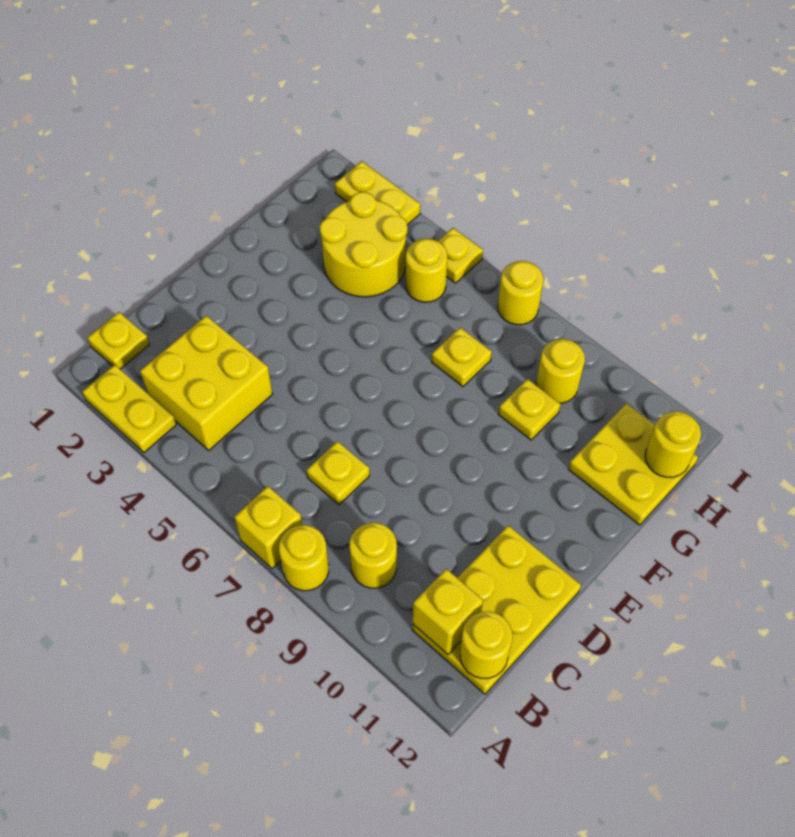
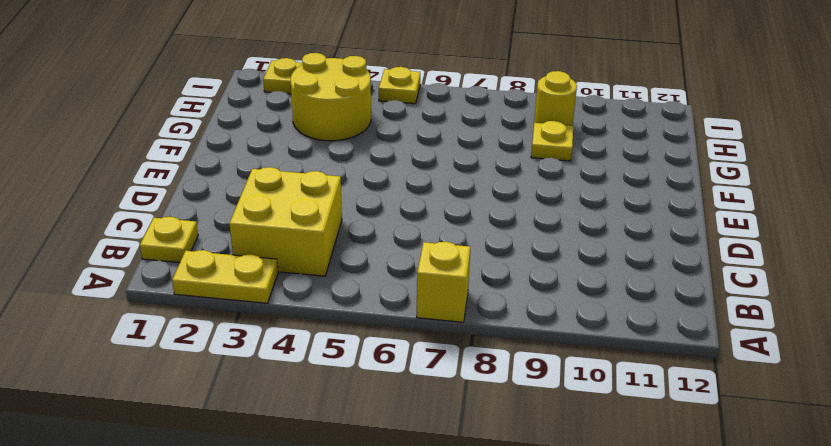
none -> yellow 1x1 round brick [279,525,329,591]
none -> yellow 1x1 round brick [350,523,397,588]
none -> yellow 2x3 plate [412,525,581,694]

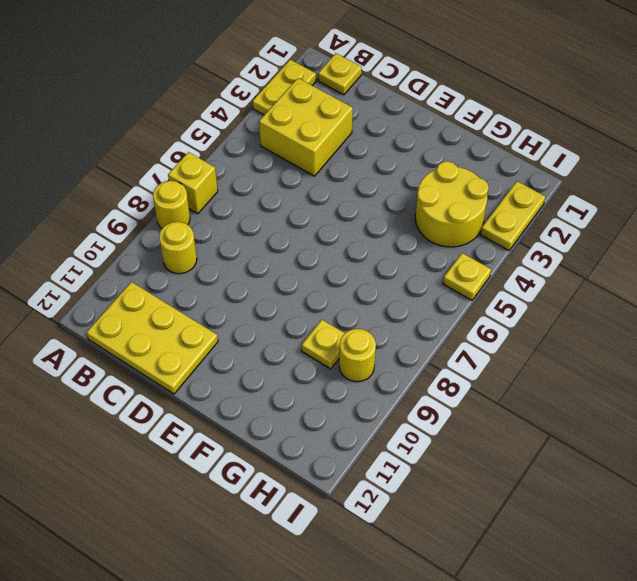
none -> yellow 1x1 plate [306,441,370,505]
none -> yellow 1x1 plate [432,328,492,387]
none -> yellow 2x2 plate [568,404,698,525]

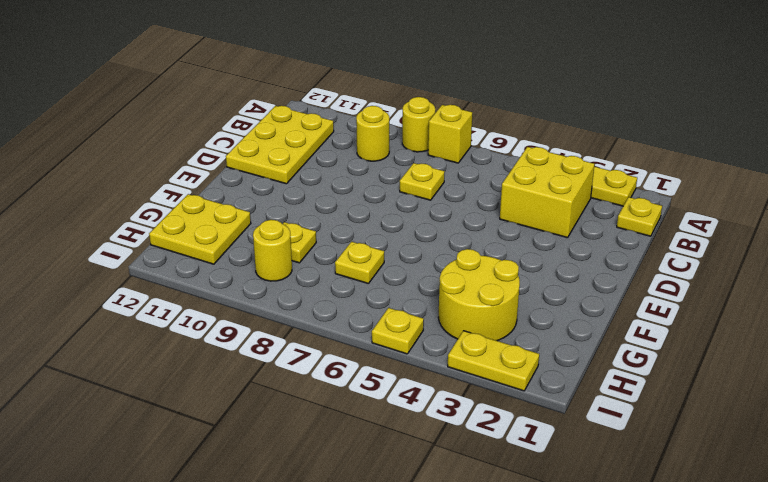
none -> yellow 1x1 round brick [406,239,447,302]
none -> yellow 1x1 round brick [498,261,543,325]
none -> yellow 1x1 brick [413,569,483,654]

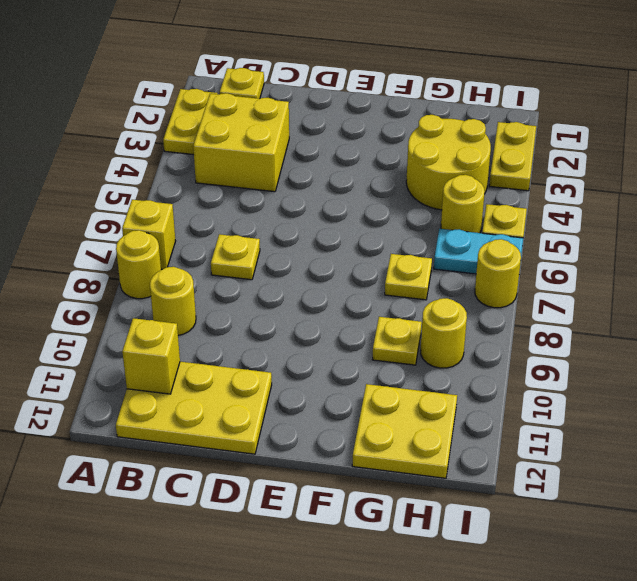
cyan 1x2 plate [434,229,523,274] -> none
none -> yellow 1x1 round brick [460,611,512,678]
none -> yellow 1x1 round brick [645,411,701,477]

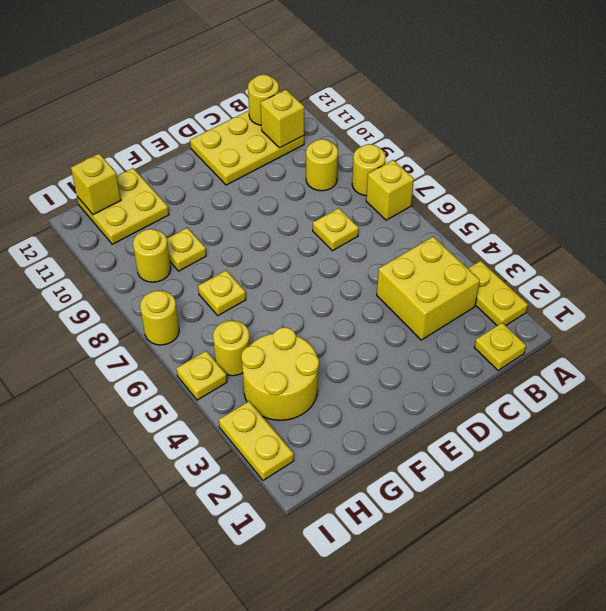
yellow 1x1 brick [71,154,121,215] -> yellow 1x1 round brick [645,411,701,477]

